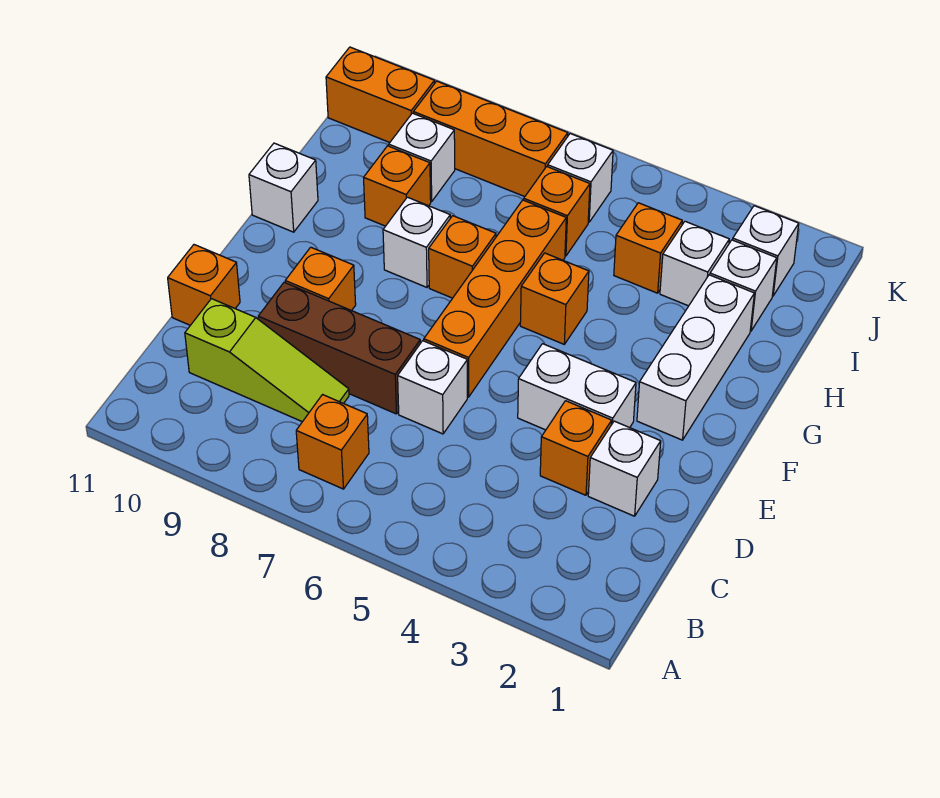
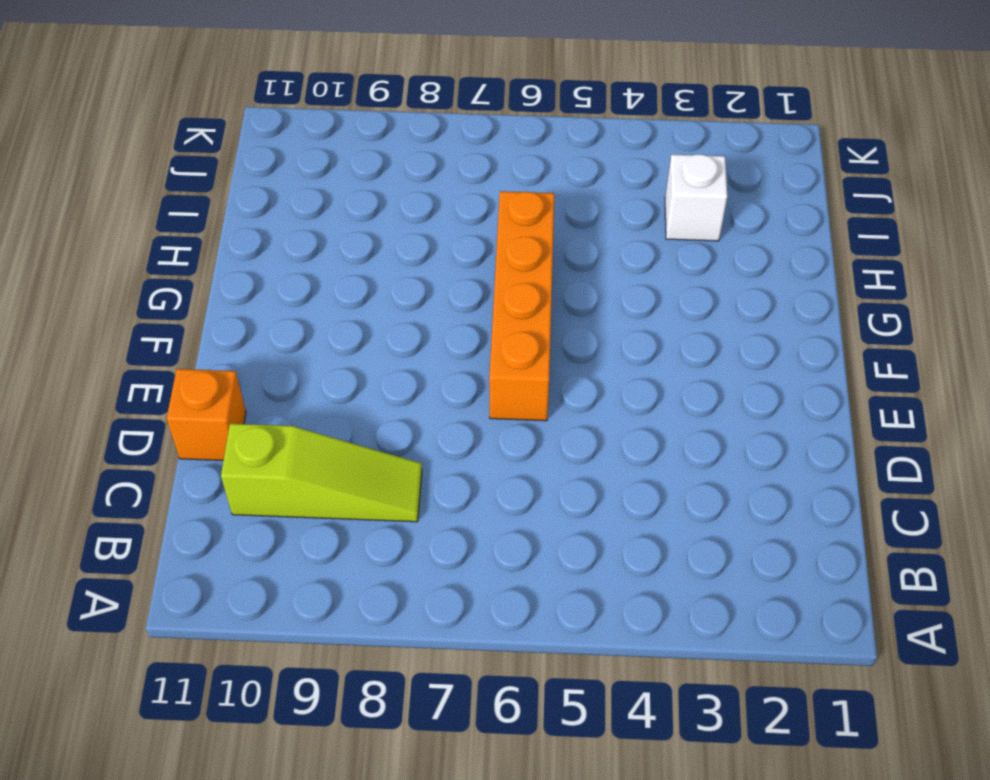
none -> orange 1x1 brick [296,395,369,489]
none -> white 1x1 brick [588,421,661,516]
none -> orange 1x1 brick [540,401,612,495]

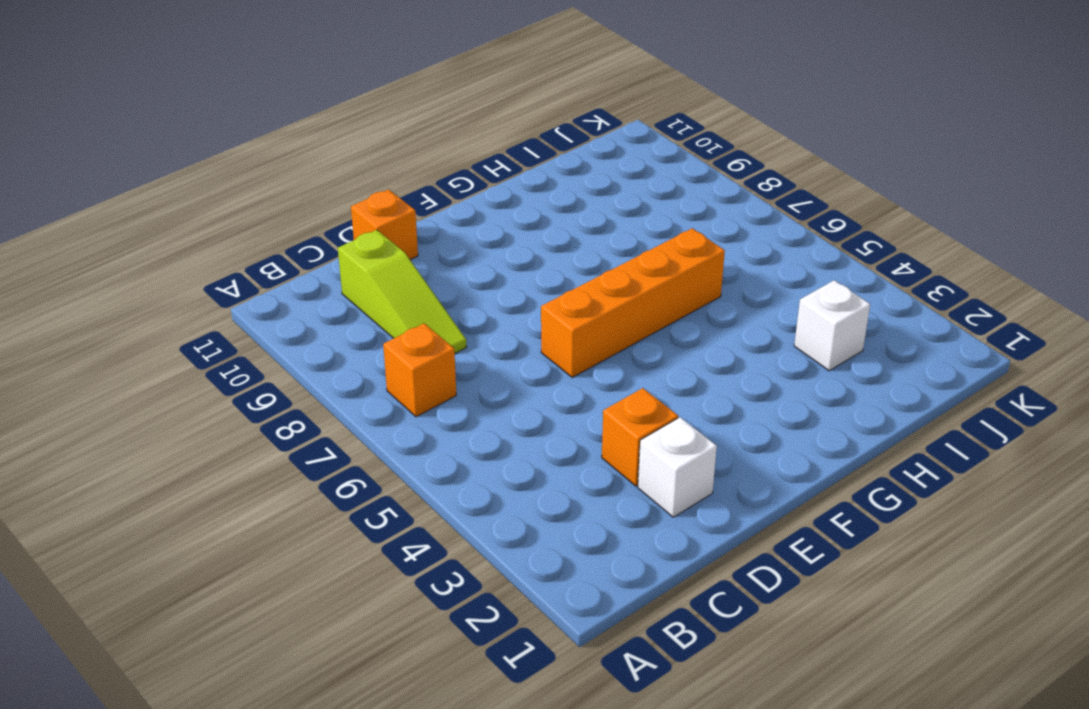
none -> white 1x1 brick [398,341,467,434]
none -> brown 1x3 brick [258,282,420,414]
none -> white 1x2 brick [518,344,636,430]

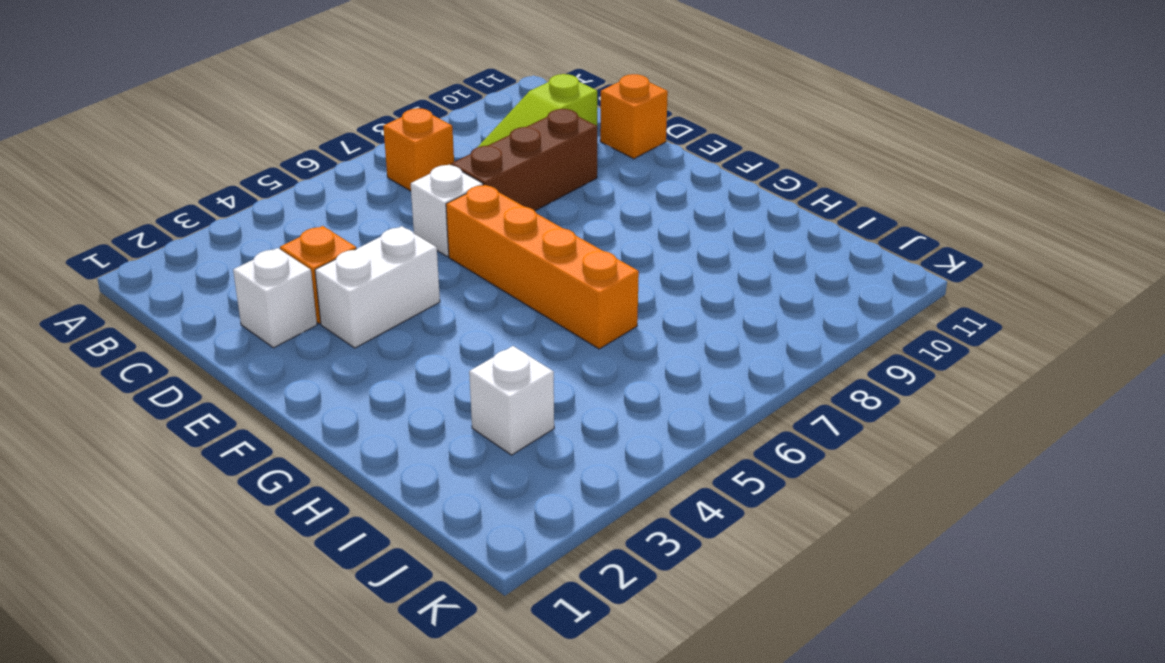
none -> orange 1x1 brick [285,247,356,311]
none -> white 1x3 brick [637,275,754,440]
none -> orange 1x1 brick [520,253,589,344]

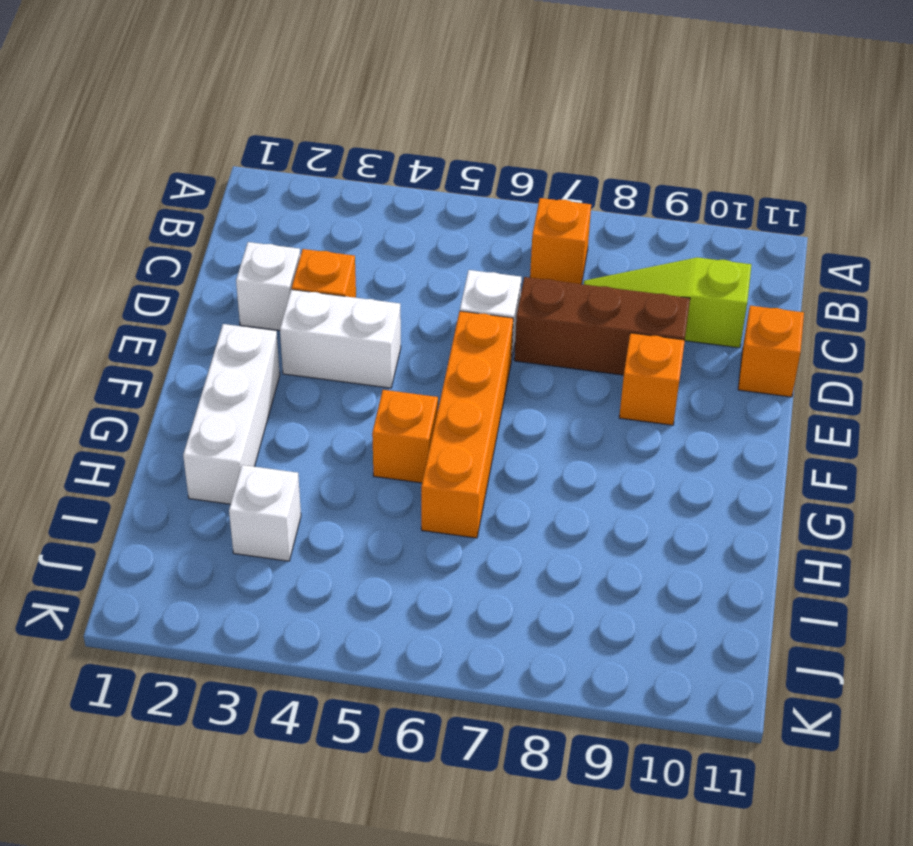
none -> orange 1x1 brick [429,216,496,298]
none -> white 1x1 brick [383,197,450,287]
none -> white 1x1 brick [249,143,318,232]

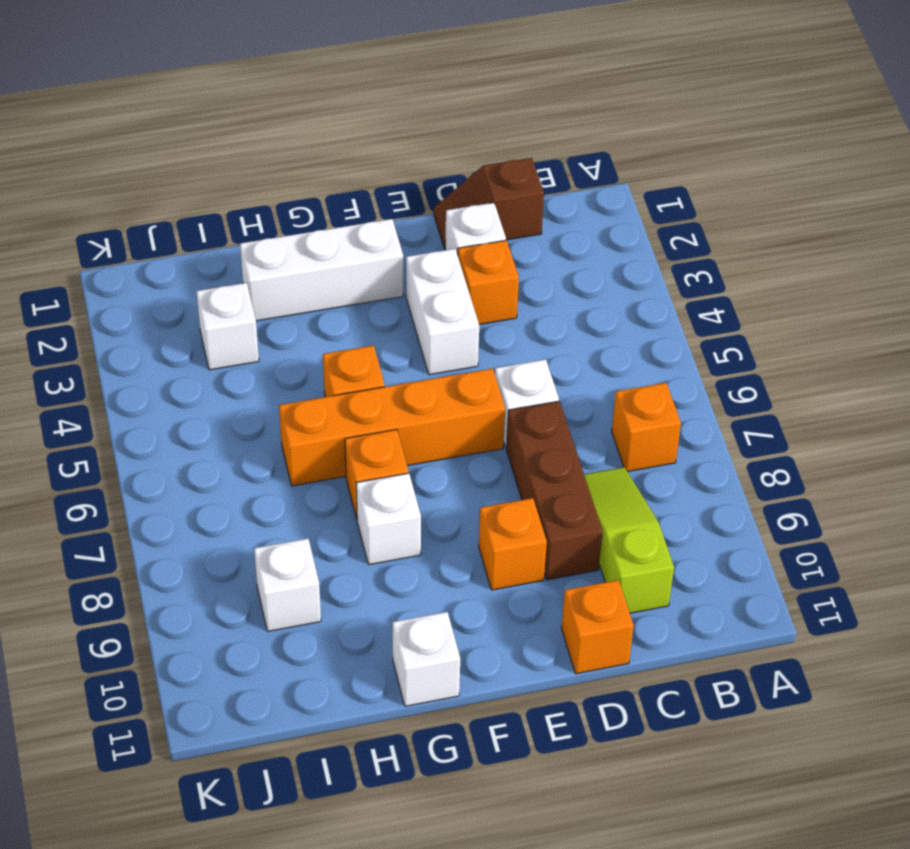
brown 1x2 slope [434,158,544,249] -> none
none -> orange 1x1 brick [364,146,431,226]
none -> white 1x1 brick [710,240,777,331]
none -> orange 1x1 brick [614,203,682,293]

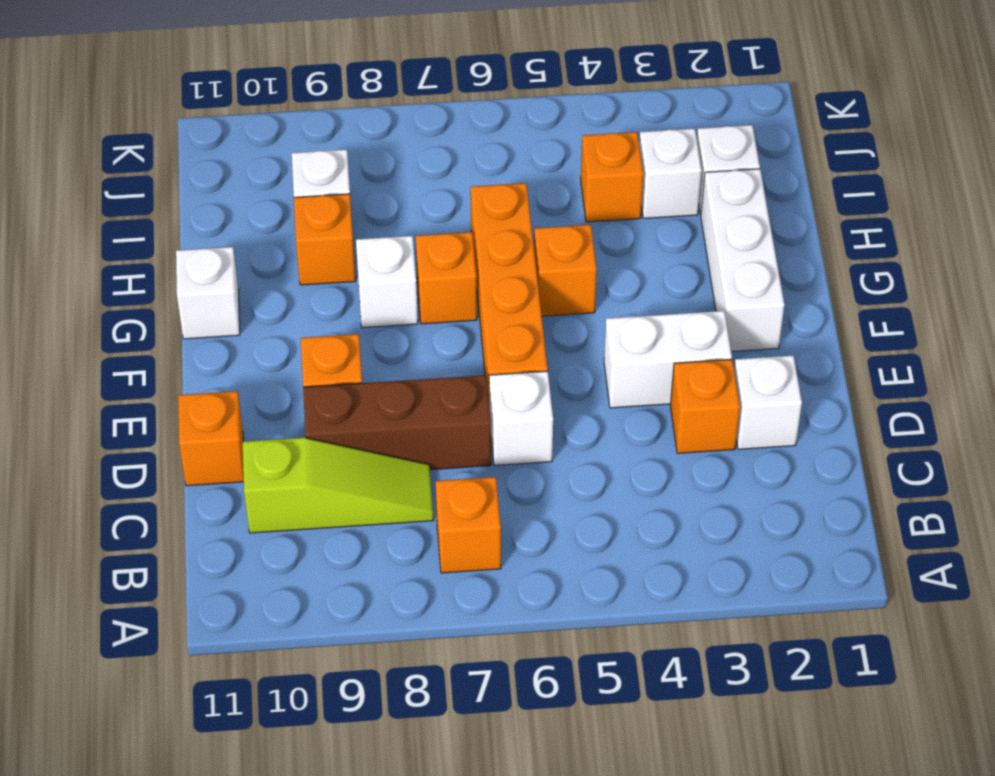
none -> orange 1x1 brick [524,167,590,256]
none -> white 1x1 brick [733,206,799,296]
none -> white 1x1 brick [548,134,613,222]

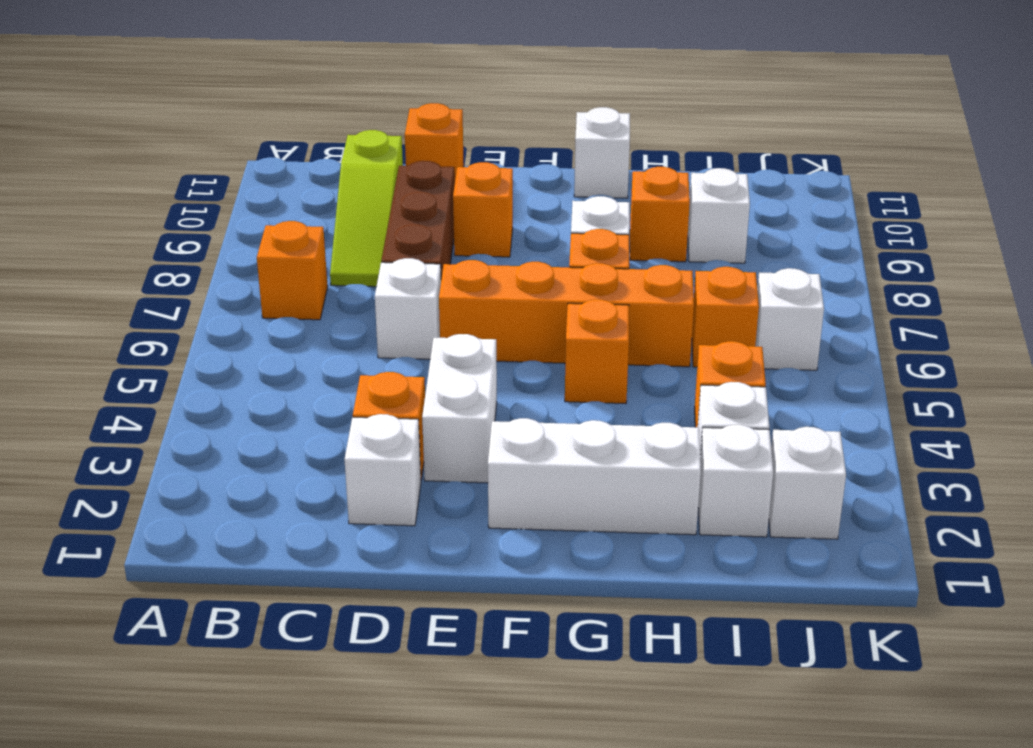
none -> orange 1x3 brick [413,81,568,197]
none -> orange 1x2 brick [326,47,435,142]

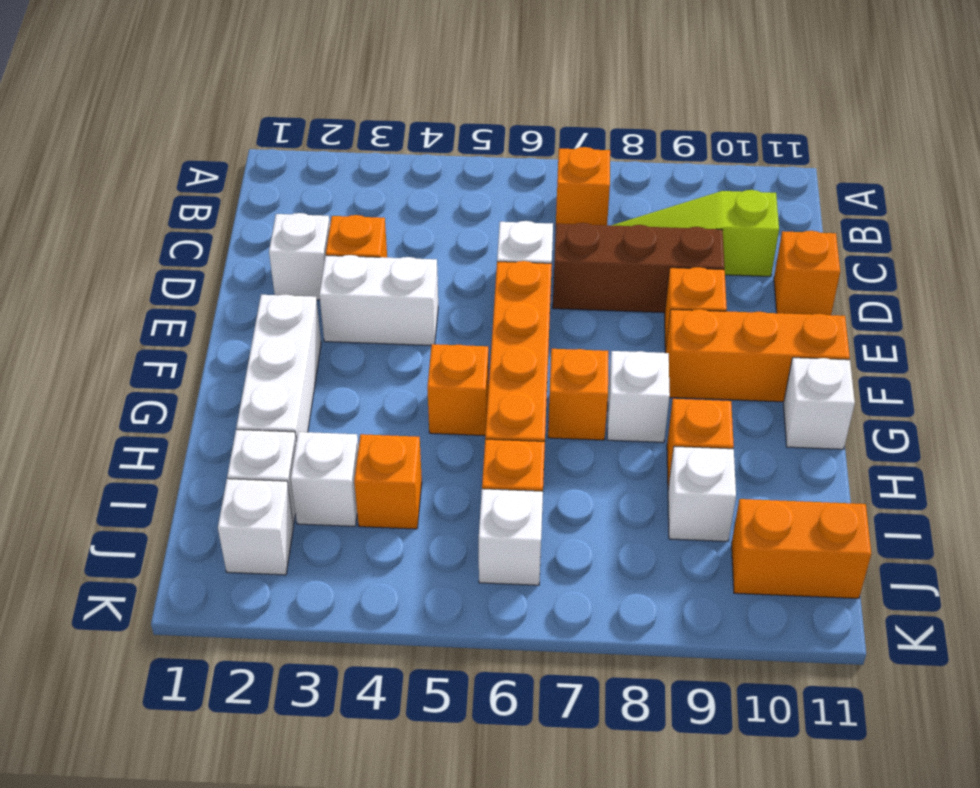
orange 1x3 brick [665,309,850,402] -> orange 1x3 brick moved to [413,81,568,197]

